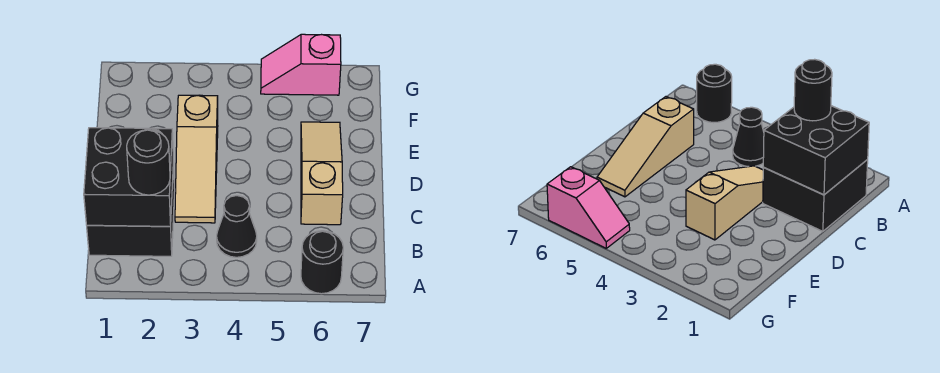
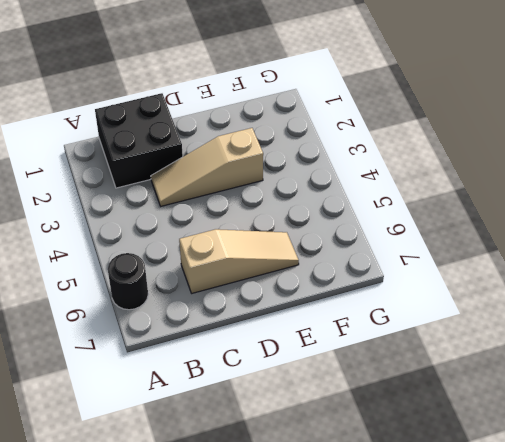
none -> black 1x1 cone [217,196,257,257]
none -> pink 1x2 slope [261,34,341,95]

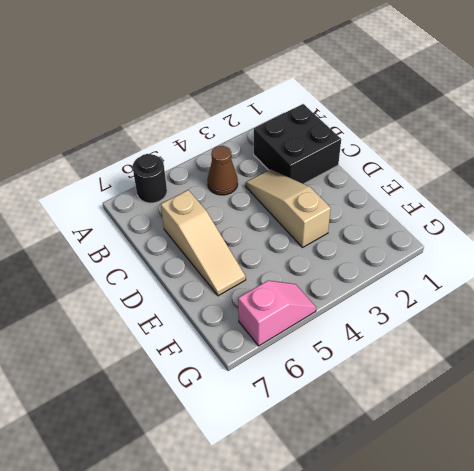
brown 1x1 cone [207,146,238,195] -> black 1x1 cone [217,196,257,257]
none -> black 2x2 brick [84,128,173,226]
none -> black 1x1 round brick [127,130,170,195]

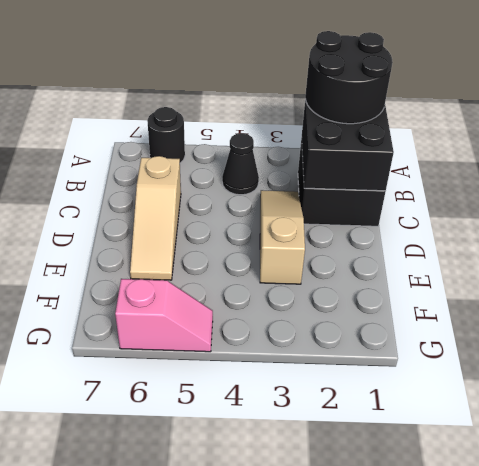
black 2x2 round brick [305,31,393,124] -> black 1x1 round brick [127,130,170,195]

